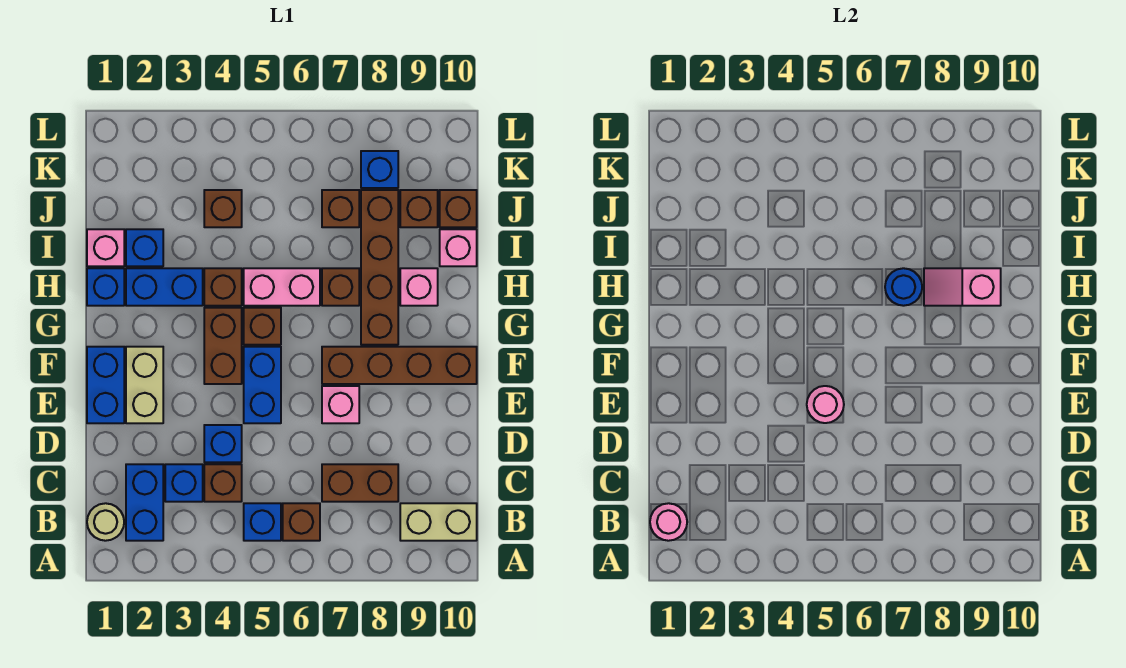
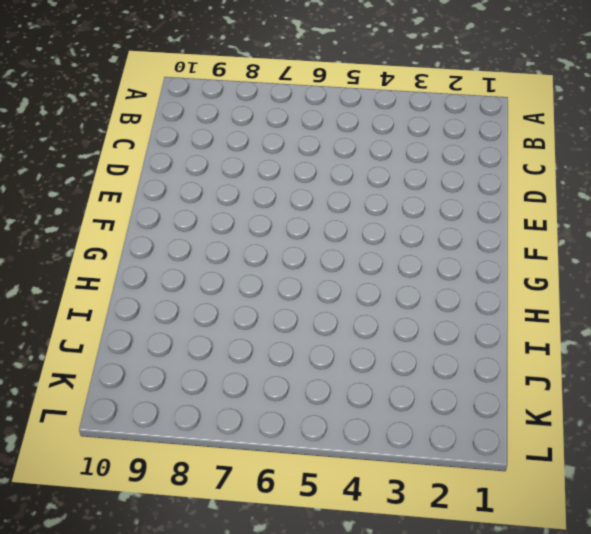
none -> tan 1x1 round brick [87,503,124,541]
none -> blue 1x2 brick [126,464,163,541]
none -> blue 1x1 brick [244,503,281,541]
none -> brown 1x1 brick [283,503,320,541]

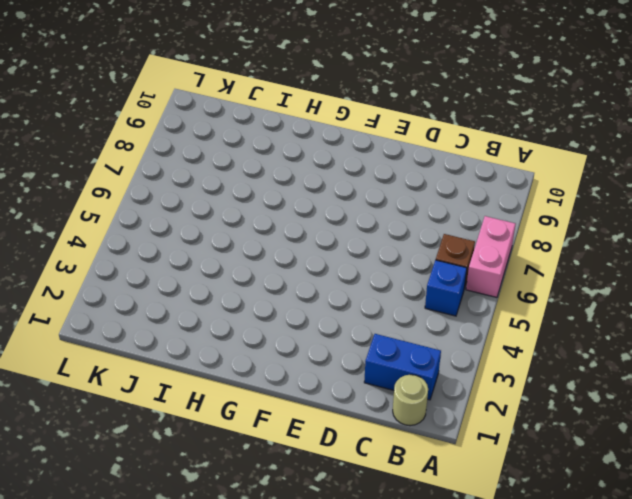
pink 1x2 brick [466,216,516,297] -> pink 1x2 brick moved to [244,268,320,306]
none -> tan 1x2 brick [400,503,477,541]
none -> blue 1x1 brick [165,464,203,502]
none -> brown 1x1 brick [204,464,242,502]
none -> brown 1x2 brick [322,464,398,502]

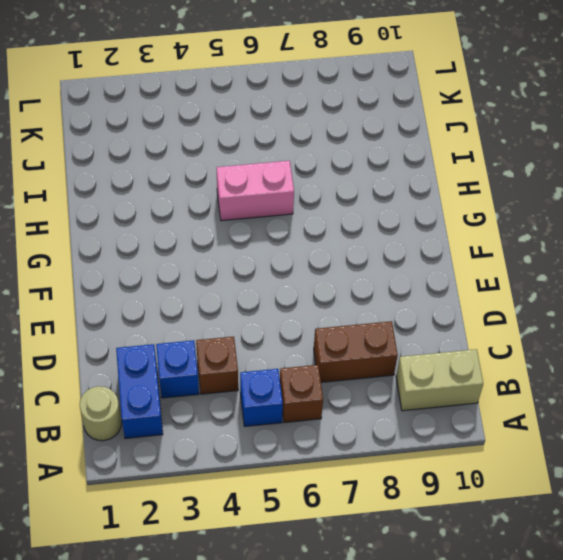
none -> blue 1x1 brick [204,425,242,462]
none -> blue 1x2 brick [87,347,124,423]
none -> tan 1x2 brick [126,347,163,423]
none -> blue 1x2 brick [244,347,281,423]

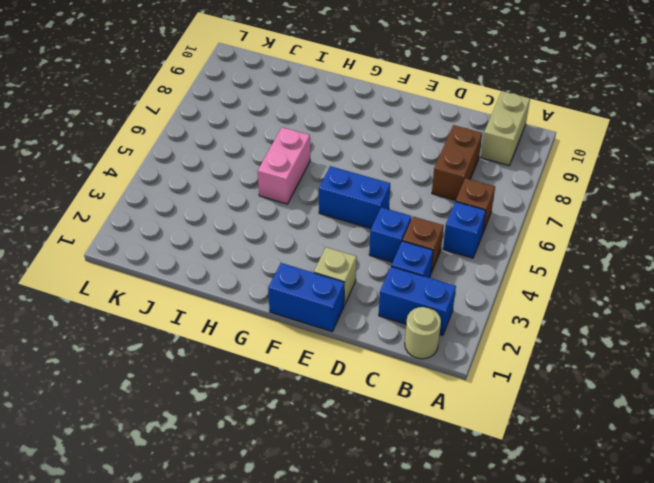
tan 1x1 brick [314,247,357,305] -> tan 1x2 brick [126,347,163,423]
none -> pink 1x1 brick [322,386,359,423]
none -> brown 1x2 brick [204,308,242,384]
none -> brown 1x4 brick [322,347,477,384]
none -> brown 1x1 brick [244,308,281,345]

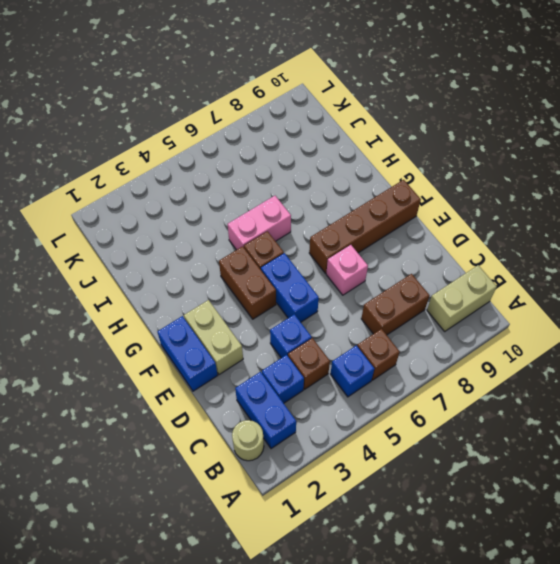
none -> brown 1x4 brick [361,190,398,345]
none -> blue 1x1 brick [87,268,124,306]
none -> blue 1x2 brick [126,268,203,306]
none -> brown 1x1 brick [204,268,242,306]

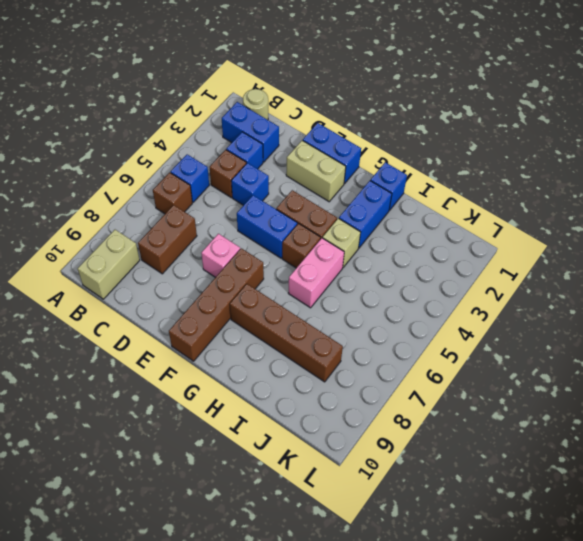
tan 1x1 brick [323,218,361,267] -> brown 1x1 brick [204,268,242,306]
none -> brown 1x1 brick [322,268,359,306]
none -> pink 1x1 brick [400,268,438,306]
none -> pink 1x1 brick [87,229,124,266]
none -> blue 1x1 brick [126,229,163,266]

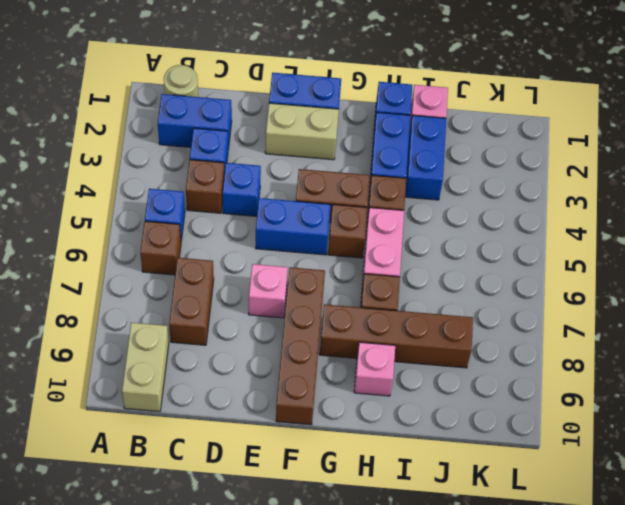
blue 1x2 brick [405,116,446,200] -> blue 1x1 brick [126,229,163,266]
none -> pink 1x1 brick [440,229,477,266]
none -> brown 1x1 brick [204,190,242,227]
none -> brown 1x1 brick [322,190,359,227]
none -> brown 1x1 brick [400,190,438,227]

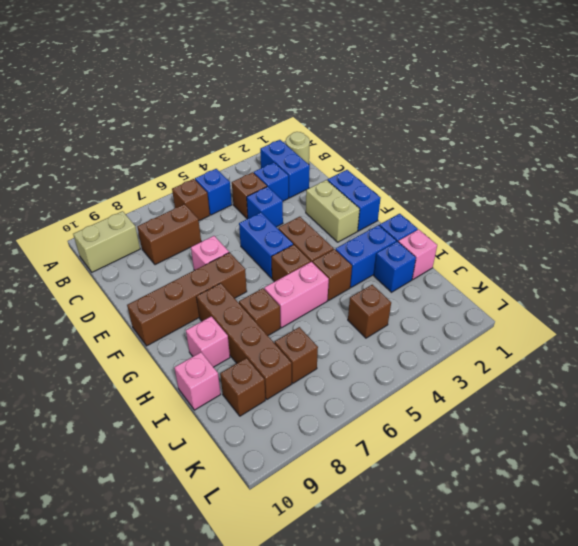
none -> brown 1x1 brick [440,190,477,227]
none -> blue 1x1 brick [361,151,398,188]
none -> pink 1x1 round brick [650,503,687,541]
none -> pink 1x1 round brick [807,386,844,423]

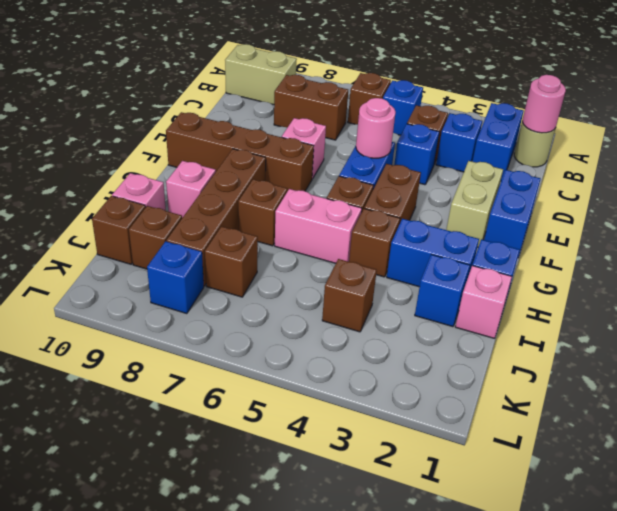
none -> blue 1x1 round brick [885,268,922,306]
none -> pink 1x2 slope [924,268,1001,306]

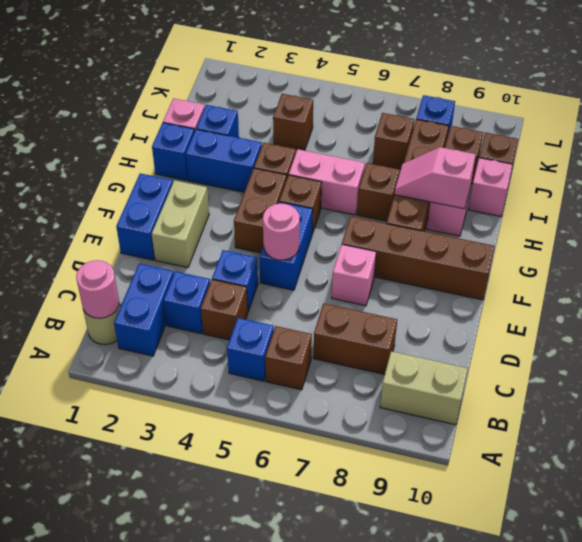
none -> blue 1x1 round brick [885,268,922,306]

